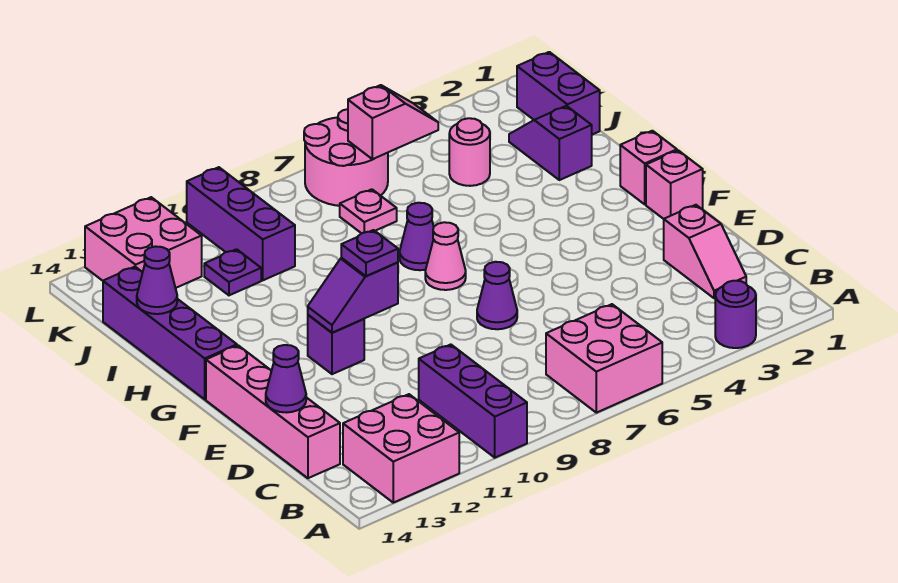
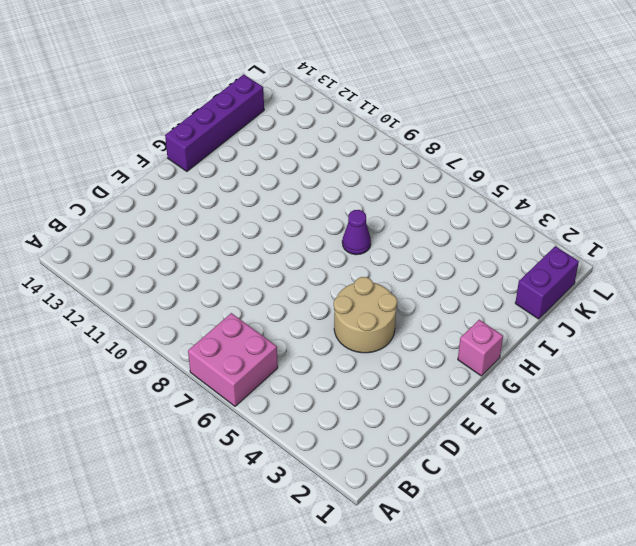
tan 2x2 round brick [334,277,397,353] -> none
none -> purple 1x1 round brick [715,281,756,348]
none -> purple 1x3 brick [419,345,527,458]
none -> pink 2x2 brick [343,394,459,503]

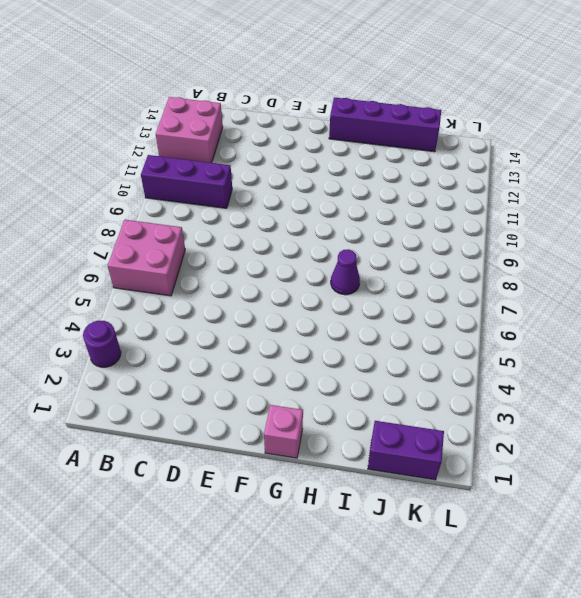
none -> pink 1x2 slope [664,205,746,298]
none -> pink 1x4 brick [206,345,340,478]
none -> purple 1x1 cone [477,262,517,329]

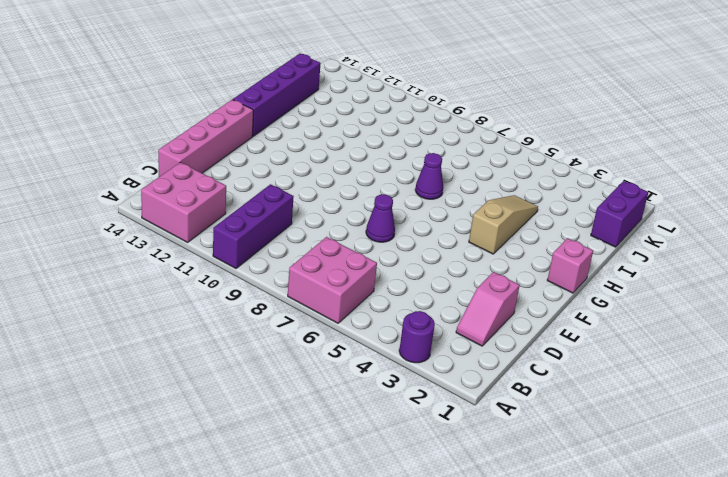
tan 1x3 slope [469,195,538,254] -> none
none -> pink 1x1 brick [646,150,703,219]
none -> purple 1x1 brick [308,315,364,374]
none -> pink 1x1 cone [425,222,466,290]

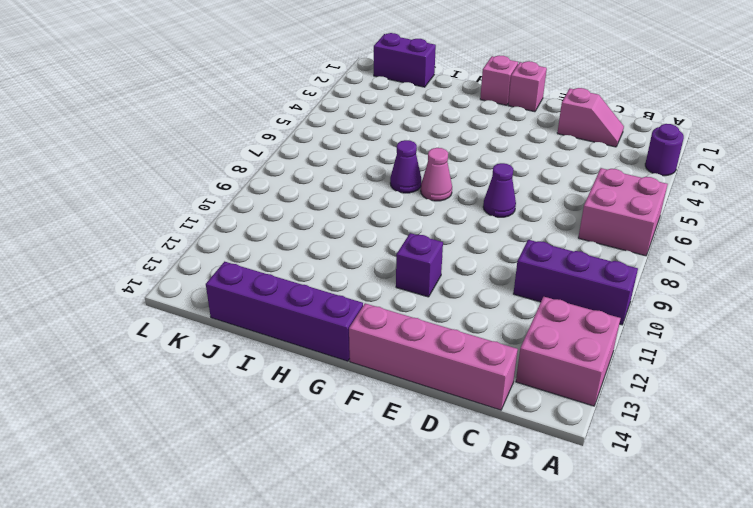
none -> purple 1x2 slope [509,106,592,180]
none -> pink 1x1 round brick [449,118,490,186]
none -> pink 1x1 plate [340,189,397,233]

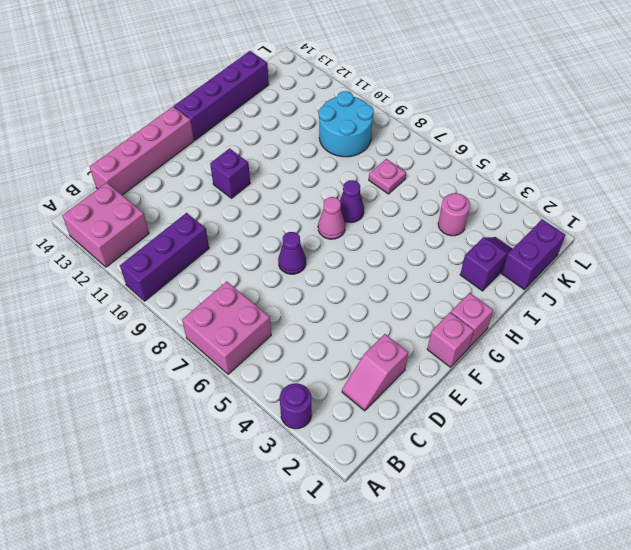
cyan 2x2 round brick [319,91,374,157] -> purple 1x3 brick [187,167,295,280]
none -> purple 1x1 plate [204,249,261,295]
none -> pink 2x2 round brick [304,109,388,206]
none -> pink 2x2 brick [85,197,202,288]

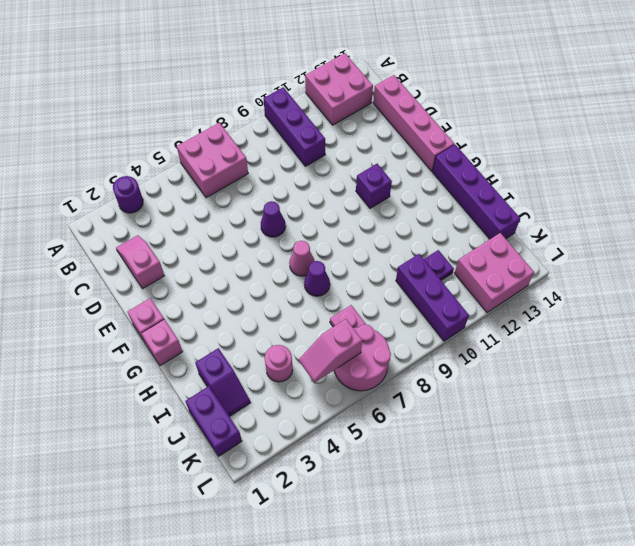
none -> purple 1x1 cone [266,345,306,412]
none -> purple 1x2 slope [308,258,398,333]
none -> purple 1x1 cone [137,246,177,314]

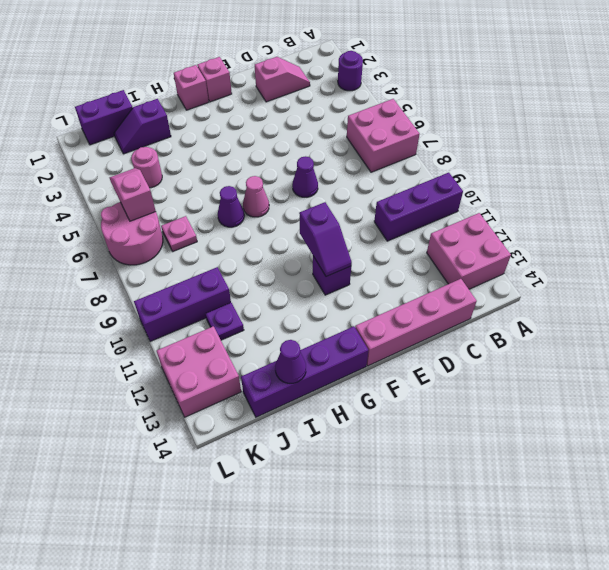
none -> purple 1x1 cone [266,345,306,412]
none -> purple 1x1 plate [341,230,398,276]

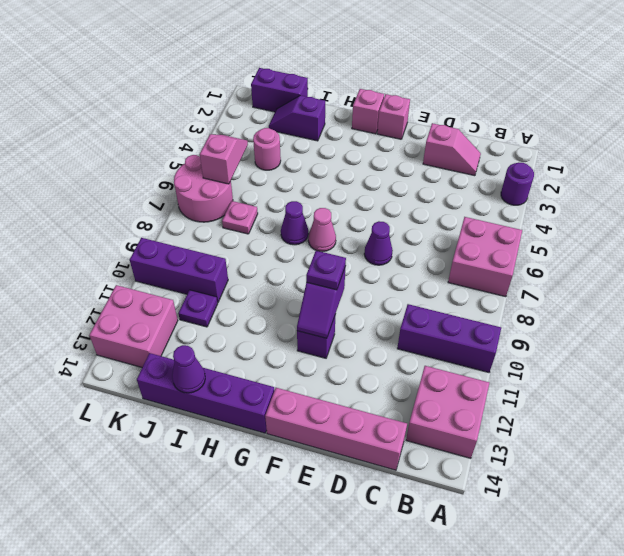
none -> purple 1x1 cone [266,345,306,412]

